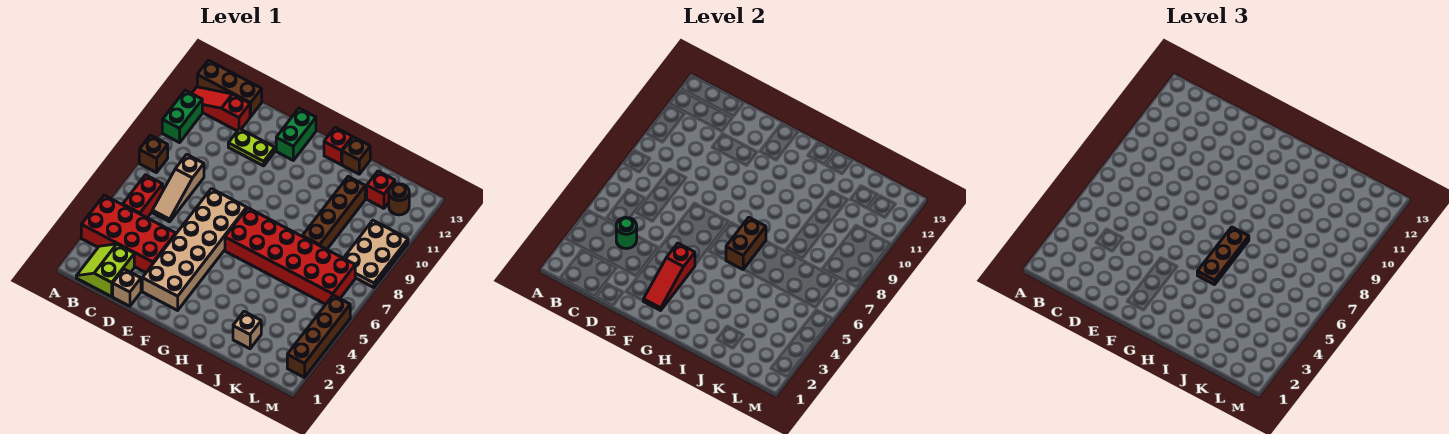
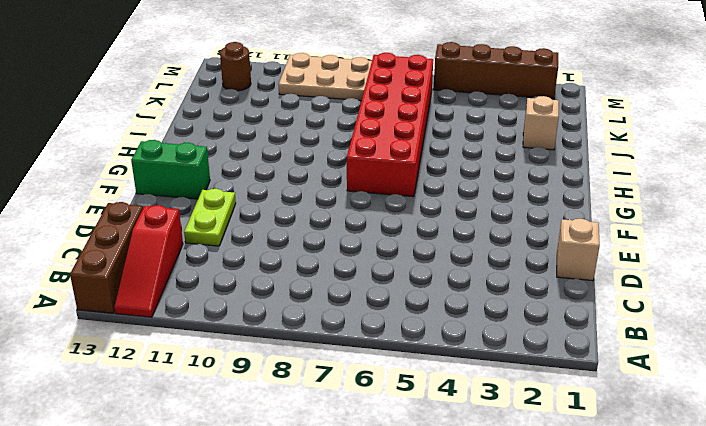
none -> red 2x4 brick [81,195,176,273]
none -> brown 1x1 brick [139,135,168,173]
none -> green 1x2 brick [162,90,202,143]

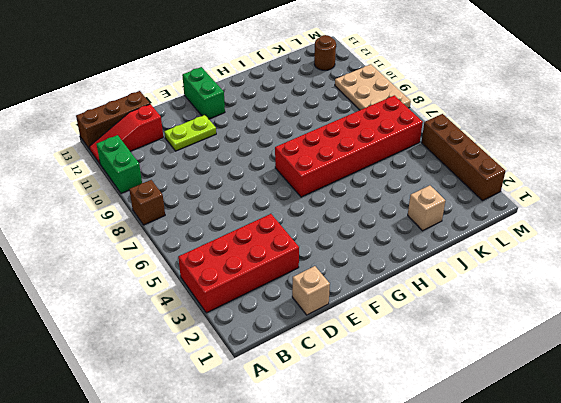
none -> lime 2x2 slope [76,244,134,297]
none -> red 1x2 brick [123,175,163,218]
none -> tan 1x3 slope [152,154,204,222]

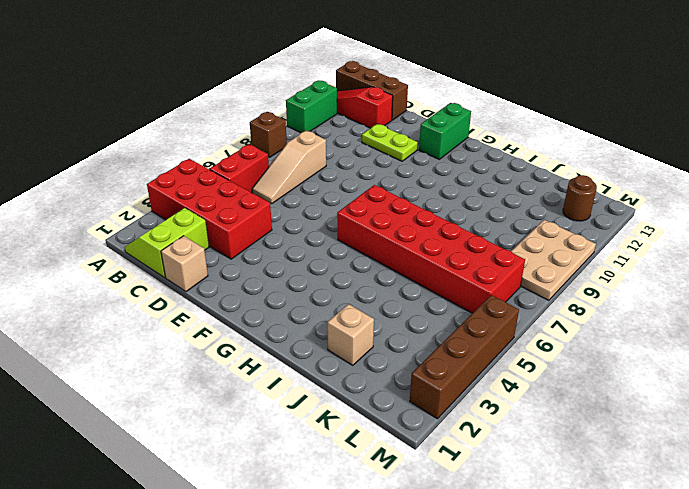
none -> tan 2x6 brick [142,189,247,310]
none -> red 1x1 brick [324,127,352,165]
none -> brown 1x1 brick [342,137,370,174]

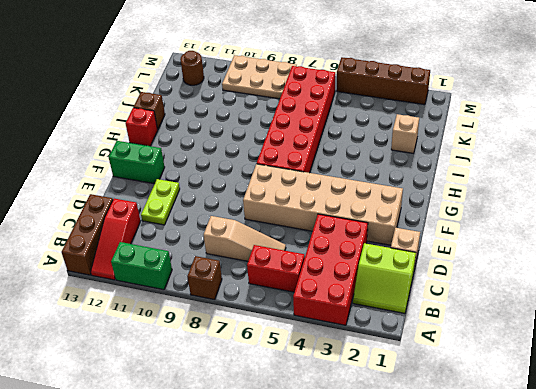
none -> brown 1x4 brick [302,177,365,249]
none -> red 1x1 brick [367,171,395,208]
none -> green 1x1 round brick [616,218,637,249]

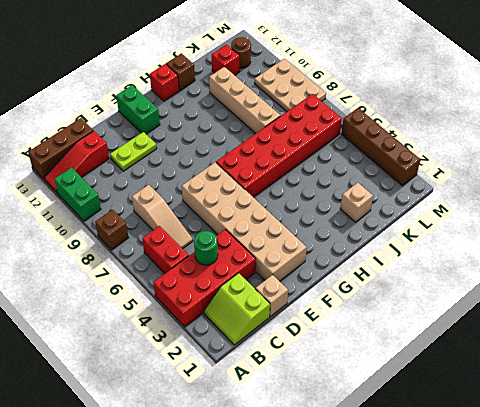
tan 1x4 brick [209,67,280,134] -> brown 1x4 brick [302,177,365,249]
none -> red 1x3 slope [643,243,695,310]
none -> brown 1x2 brick [726,217,766,269]
none -> brown 1x3 plate [1197,227,1249,285]

